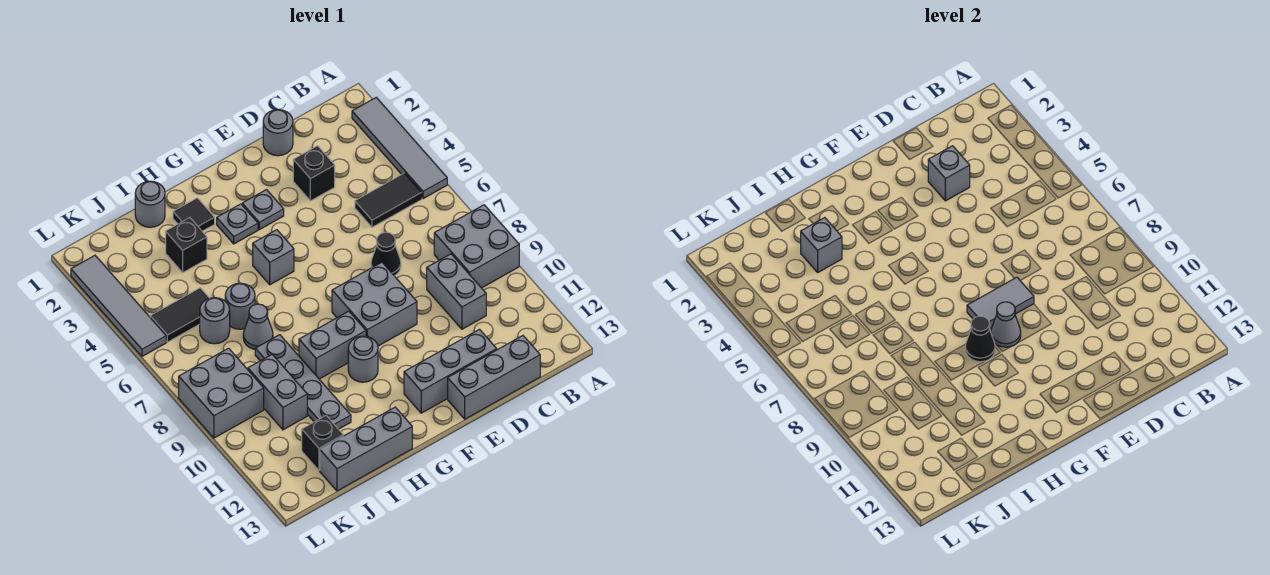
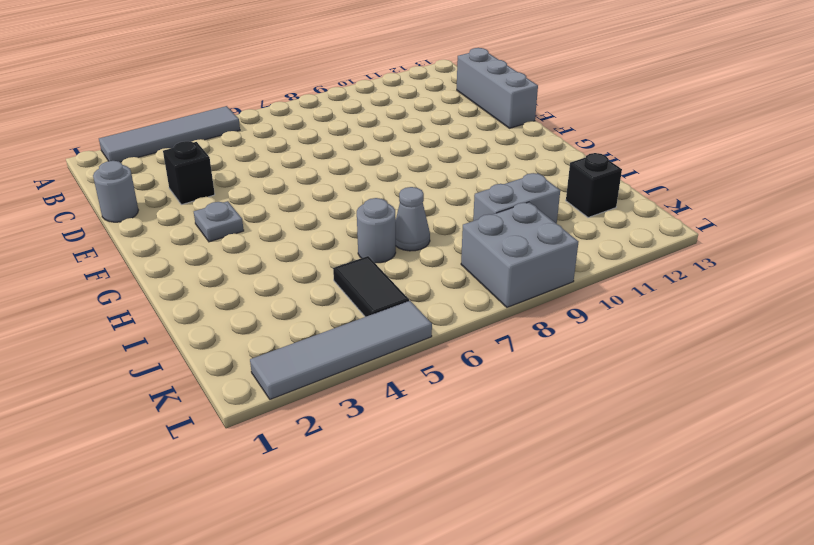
none -> grey 2x2 brick [434,205,519,288]
none -> black 1x2 tile [355,173,422,227]
none -> grey 1x2 brick [427,254,486,329]
none -> black 1x1 cone [371,232,401,276]

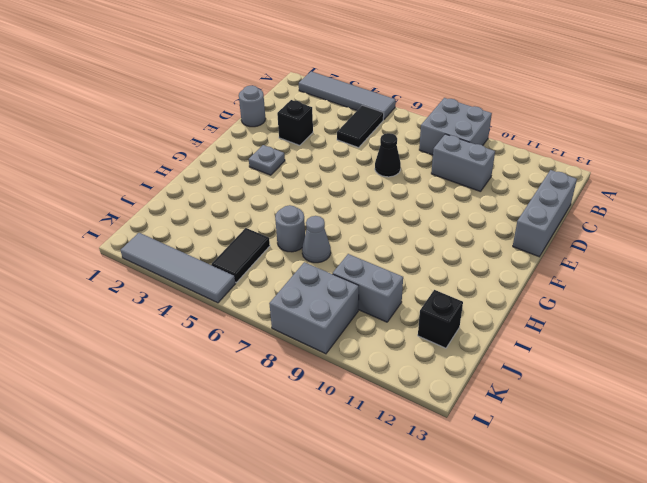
none -> grey 1x3 brick [404,329,497,413]
none -> grey 2x2 brick [332,262,417,346]
none -> grey 1x1 plate [217,204,258,244]
none -> grey 1x1 brick [253,230,294,285]

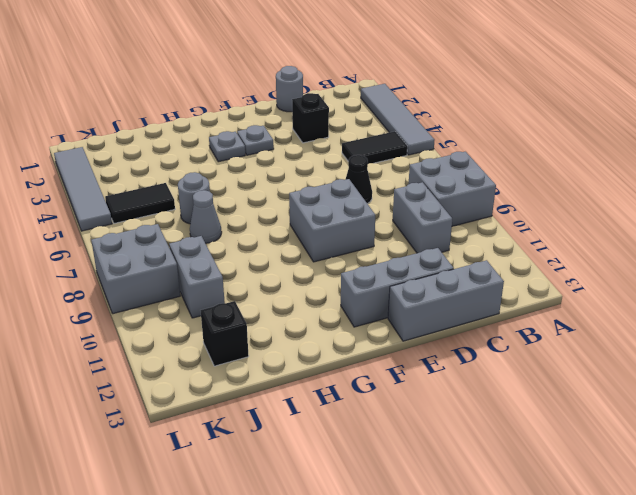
none -> grey 1x1 brick [253,230,294,285]
none -> grey 1x2 brick [299,311,366,379]
none -> grey 1x1 round brick [348,336,378,382]
none -> black 1x1 tile [173,198,215,231]

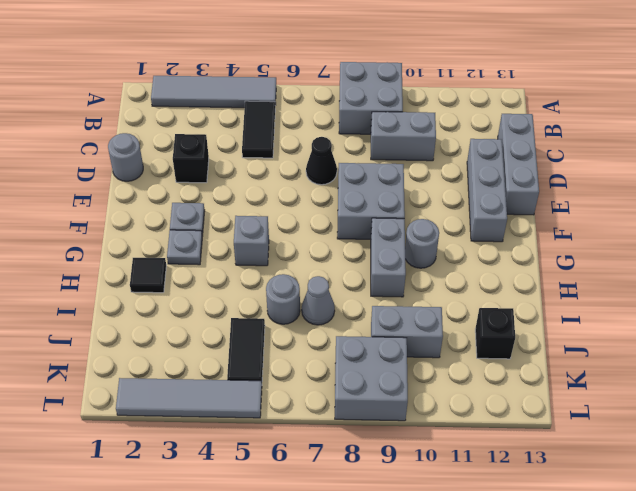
none -> grey 1x3 brick [320,407,412,491]
none -> grey 1x1 round brick [135,181,165,227]
none -> black 1x1 brick [166,218,207,272]
none -> grey 1x4 plate [255,335,351,429]

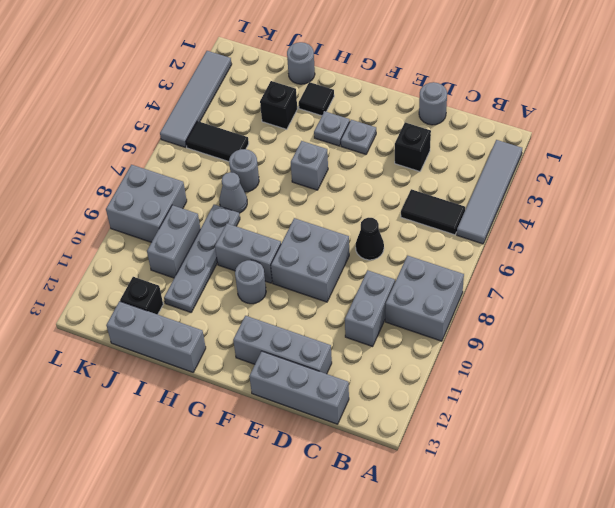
none -> grey 1x1 round brick [200,298,230,344]
none -> grey 1x1 brick [928,146,970,201]
none -> grey 1x2 tile [967,277,1034,329]
none -> grey 1x1 cone [991,302,1021,347]

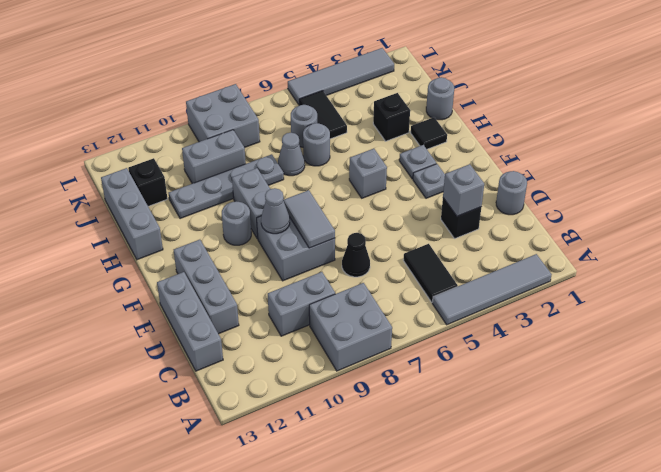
none -> black 1x1 cone [965,316,995,362]
none -> grey 1x1 brick [801,218,842,272]

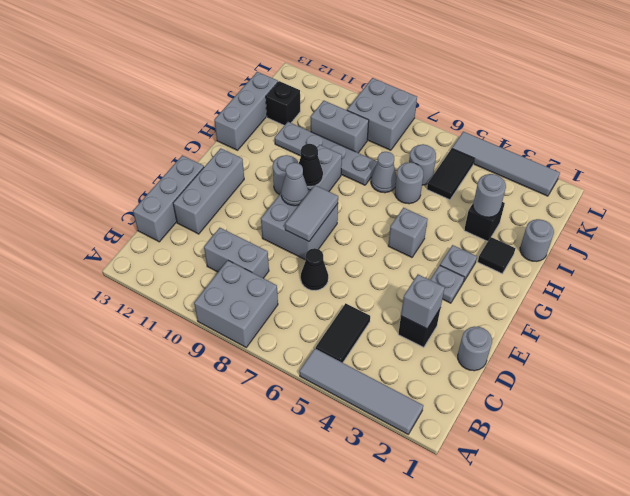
grey 1x1 round brick [473,174,506,217] -> grey 1x1 brick [801,218,842,272]

